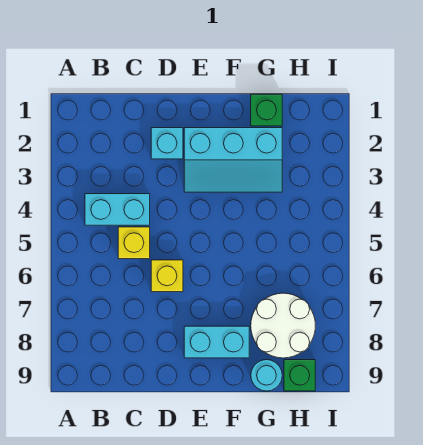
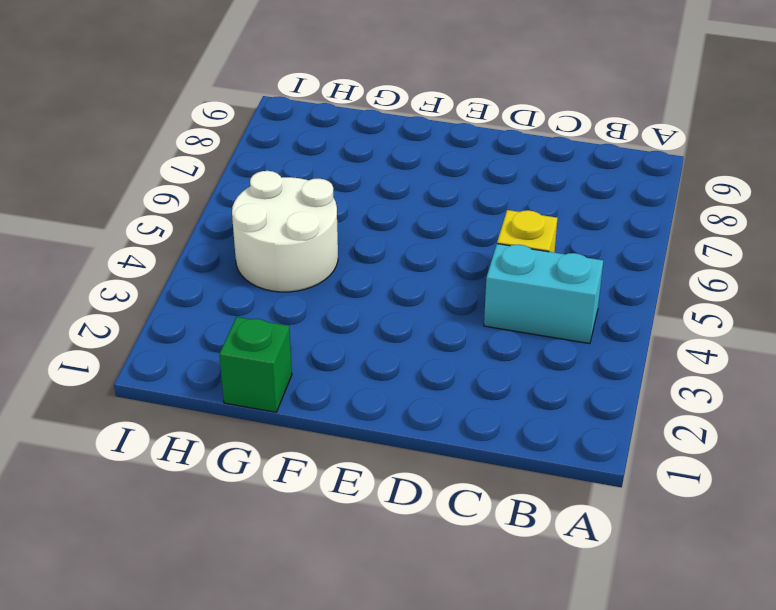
white 2x2 round brick [232,171,338,292] -> white 2x2 round brick moved to [251,293,315,358]
none -> cyan 1x1 brick [151,128,183,159]
none -> yellow 1x1 brick [151,260,183,292]

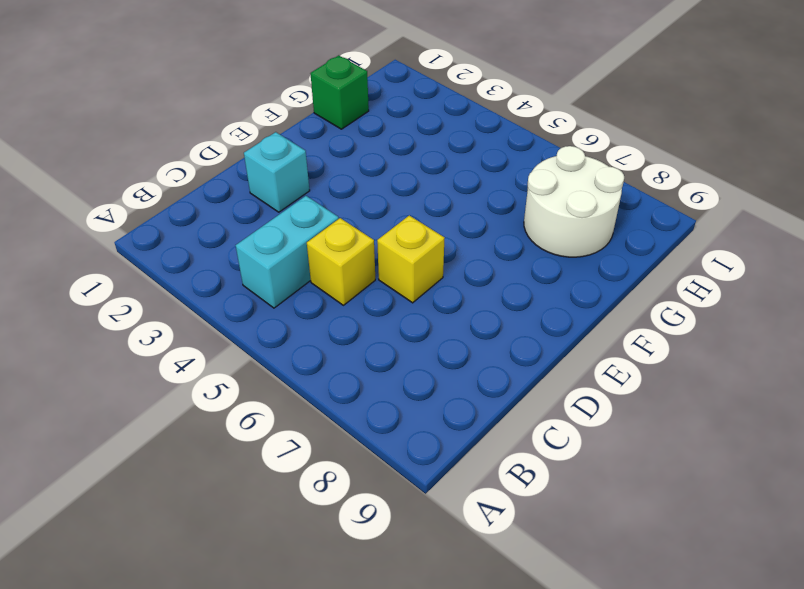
none -> cyan 2x3 slope [184,128,282,192]
none -> cyan 1x2 brick [184,326,249,358]

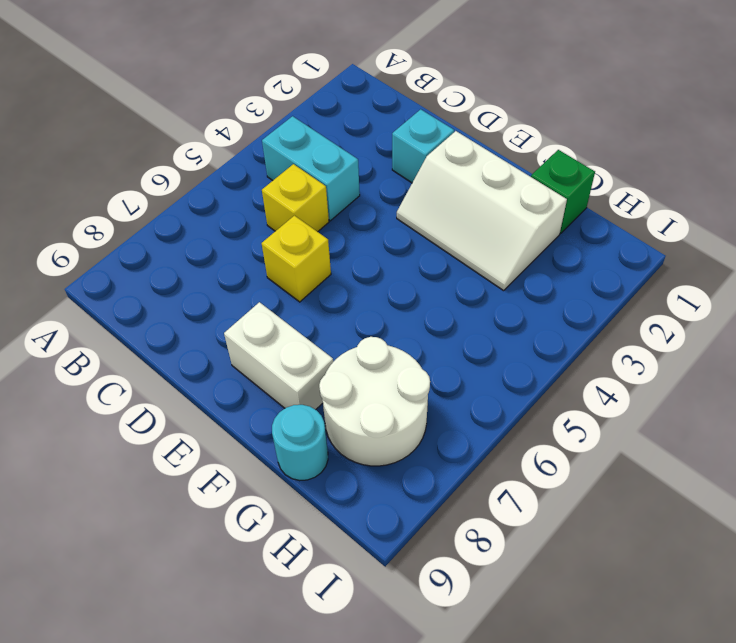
white 2x3 slope [397,131,567,291] -> cyan 2x3 slope [184,128,282,192]
white 1x2 brick [224,302,333,410] -> cyan 1x2 brick [184,326,249,358]
none -> green 1x1 brick [284,360,315,391]

